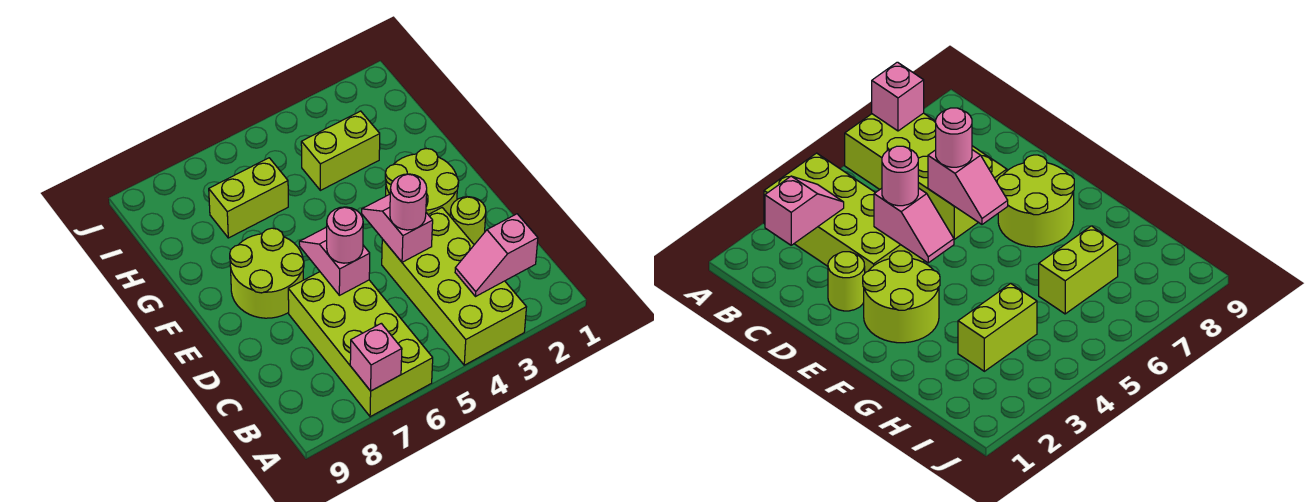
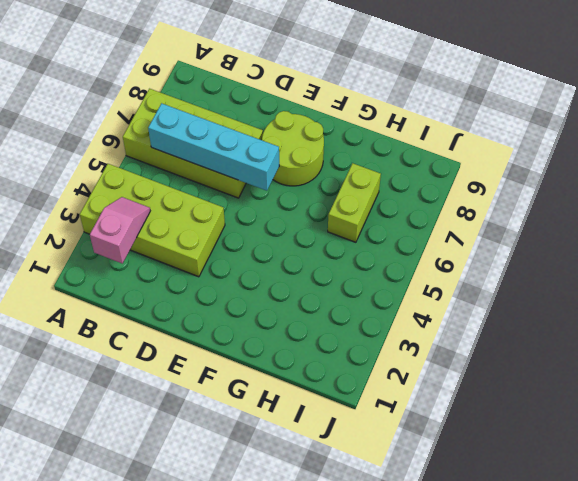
cyan 1x4 brick [148,103,279,191] -> pink 1x2 slope [299,227,370,295]
none -> lime 1x1 round brick [450,197,486,245]
none -> lime 2x2 round brick [385,149,459,216]
none -> lime 1x2 brick [301,111,380,190]

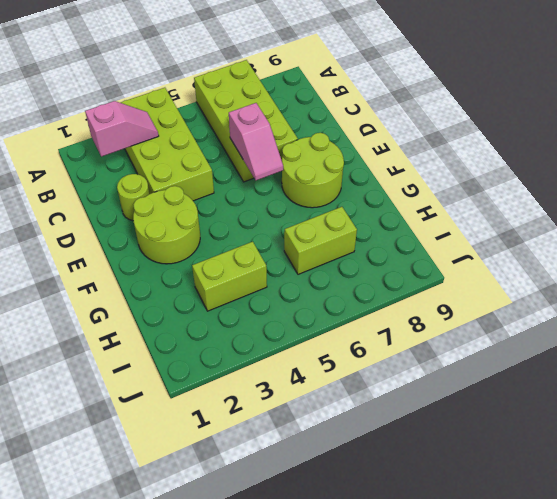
none -> pink 1x1 brick [350,323,402,391]
none -> pink 1x2 slope [362,194,433,262]
none -> pink 1x1 round brick [390,174,427,230]

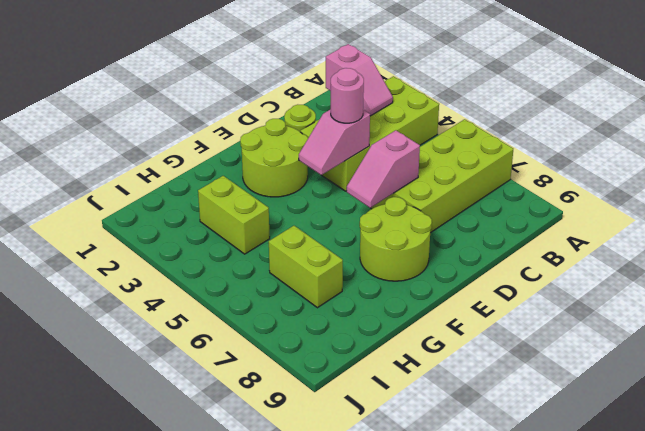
none -> pink 1x1 brick [350,323,402,391]
none -> pink 1x1 round brick [327,207,363,263]

